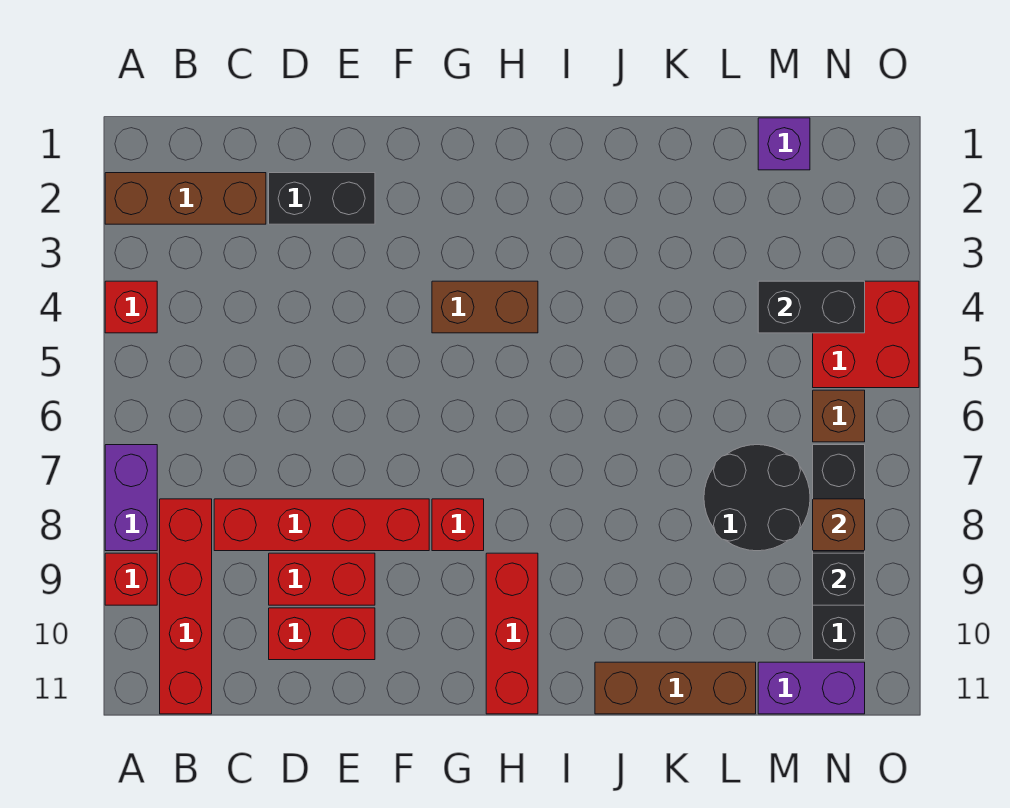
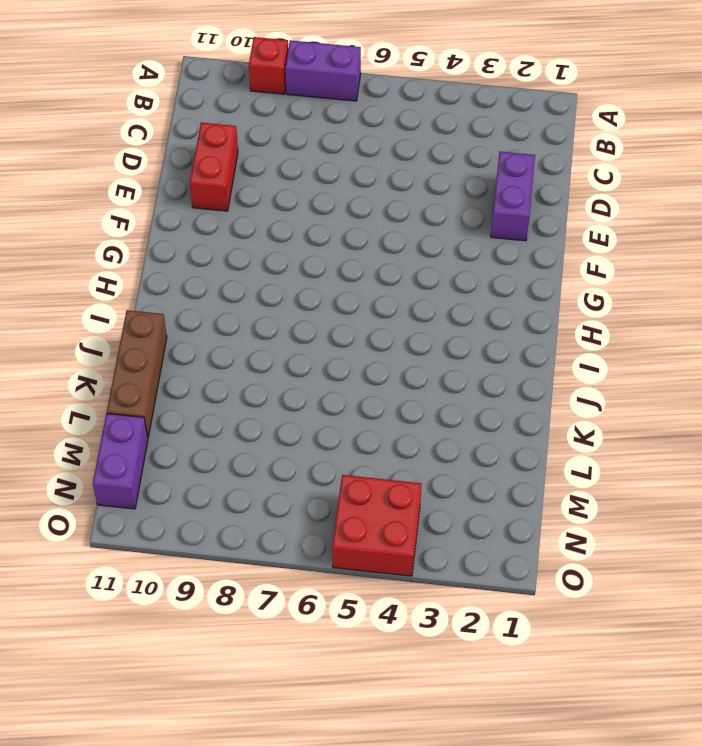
purple 1x2 brick [491,151,535,241] -> black 1x2 brick [269,173,375,224]
none -> brown 1x3 brick [105,173,266,224]
none -> red 1x1 brick [105,281,157,333]
none -> red 1x4 brick [160,499,212,714]

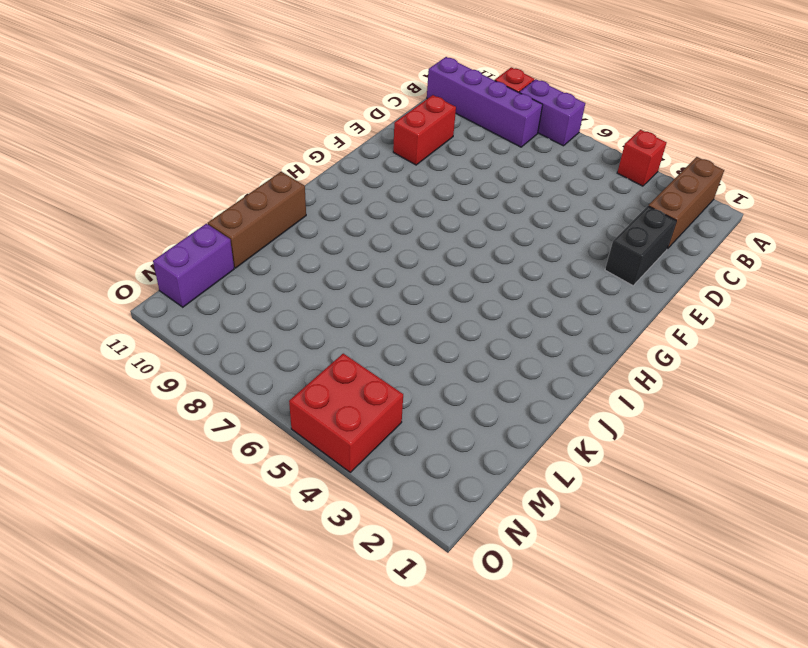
purple 1x4 brick [427,57,543,147] -> red 1x4 brick [160,499,212,714]
none -> red 1x4 brick [214,499,429,551]
none -> red 1x2 brick [269,553,375,605]
none -> brown 1x2 brick [432,281,538,333]

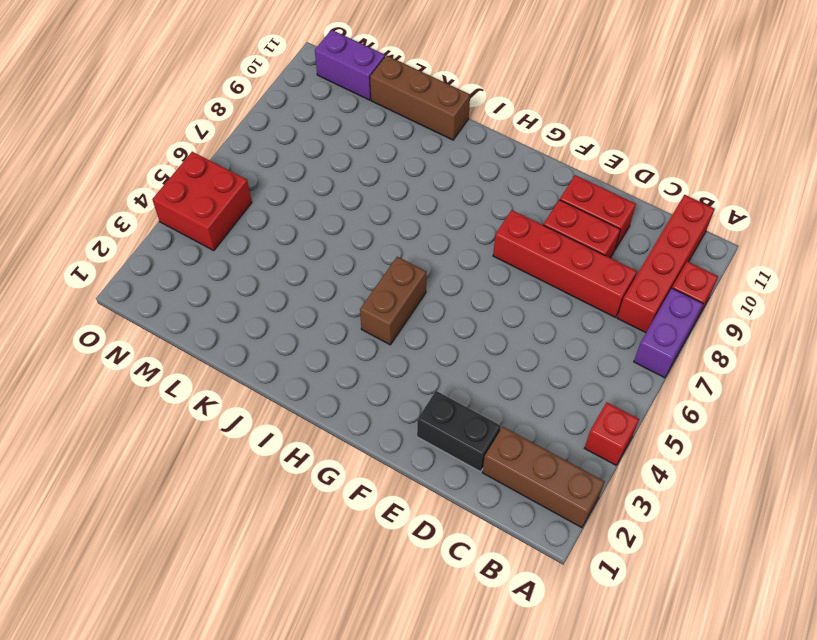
brown 1x2 brick [360,257,426,345] -> brown 1x2 brick turned to [432,281,538,333]
none -> red 1x1 brick [432,499,484,551]
none -> red 1x3 brick [486,553,538,714]
none -> black 2x2 round brick [704,445,810,551]

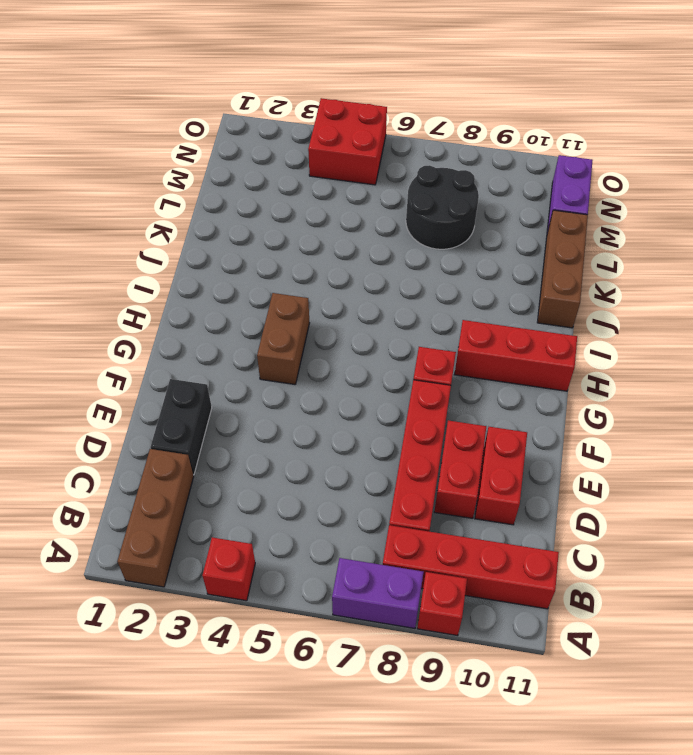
none -> purple 1x1 brick [758,118,810,170]
none -> brown 1x1 brick [813,390,865,442]
none -> black 1x4 brick [813,445,865,660]

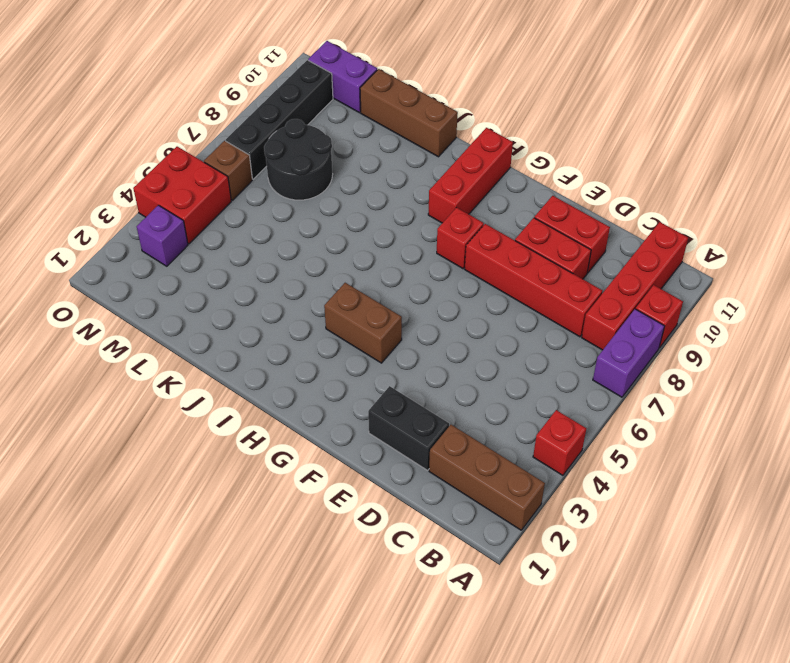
purple 1x1 brick [137,205,188,266] -> purple 1x1 brick moved to [758,118,810,170]
none -> black 1x2 brick [758,281,865,333]
none -> brown 1x1 brick [813,499,865,551]
none -> black 1x1 brick [813,553,865,605]

